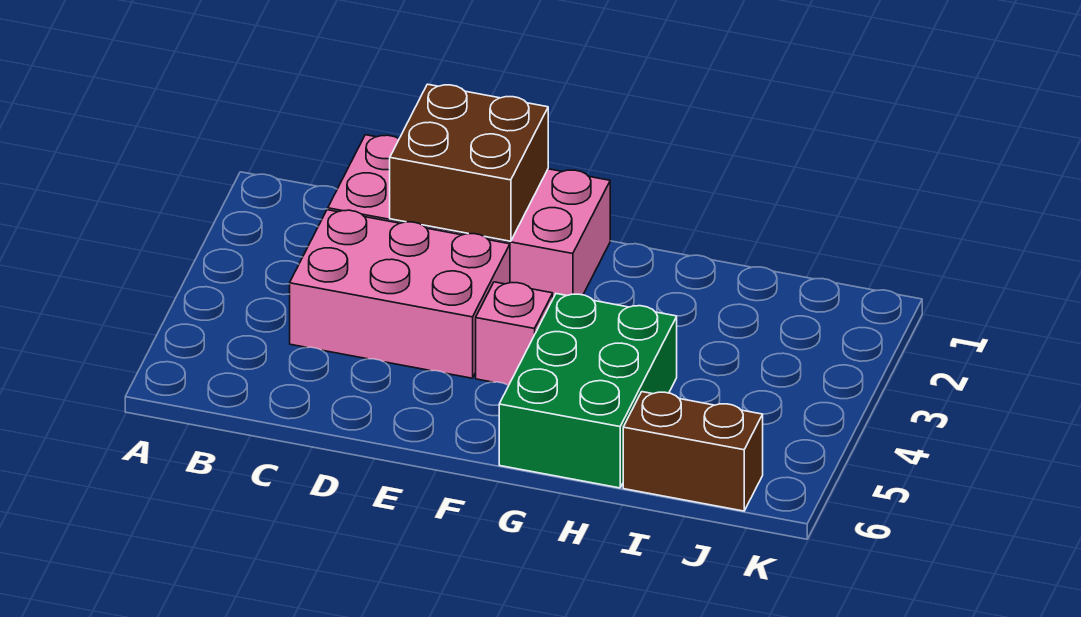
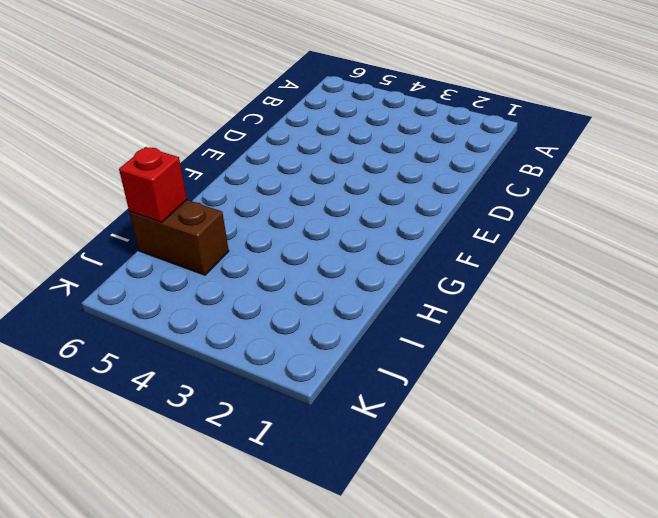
brown 1x2 brick [129,200,229,275] -> brown 1x2 brick turned to [623,392,763,511]
red 1x1 brick [119,147,187,222] -> none
none -> pink 2x4 brick [328,135,610,298]
none -> pink 2x3 brick [290,210,510,378]

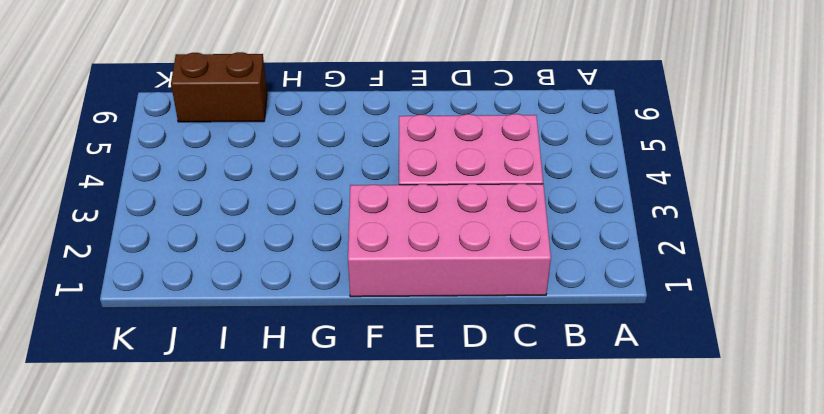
none -> pink 1x1 brick [476,282,553,385]
none -> green 2x3 brick [499,294,677,488]

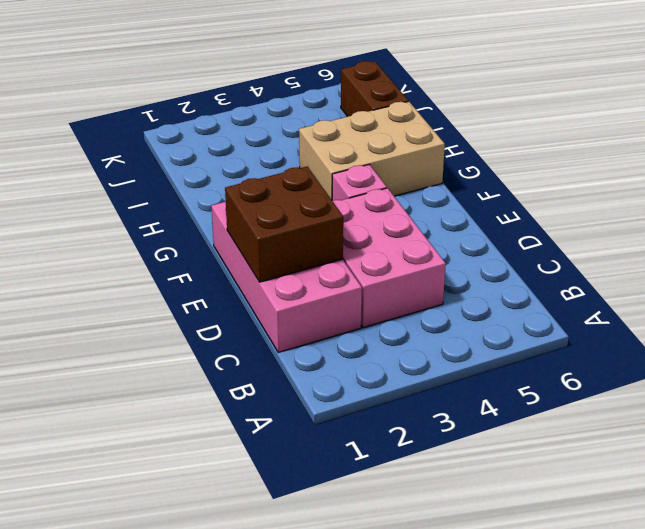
tan 2x3 brick [299,101,445,200] -> green 2x3 brick [499,294,677,488]

